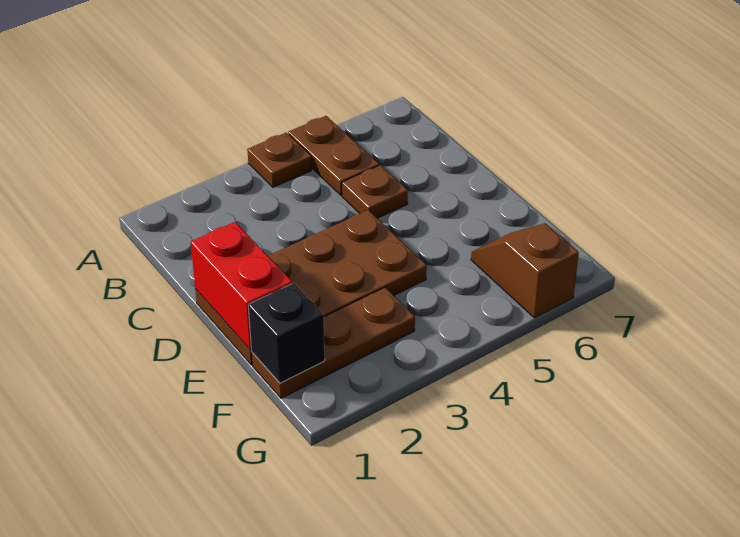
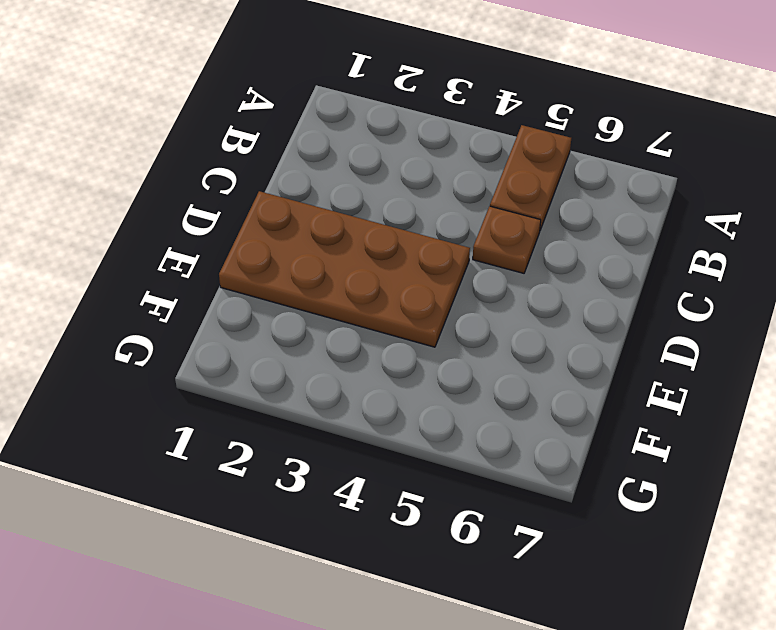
none -> brown 1x1 plate [247,133,312,187]
none -> brown 1x3 plate [252,287,415,398]

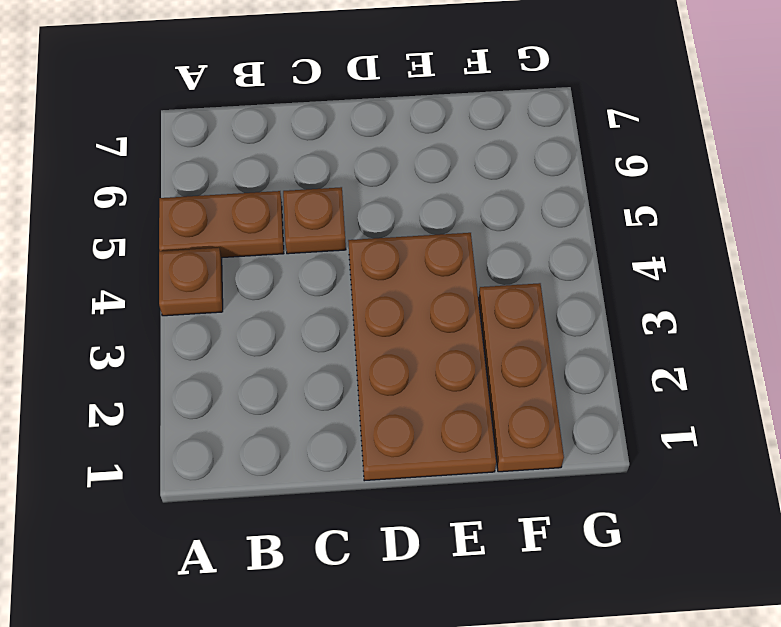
none -> brown 1x2 slope [471,223,579,318]
none -> red 1x2 brick [191,222,292,350]

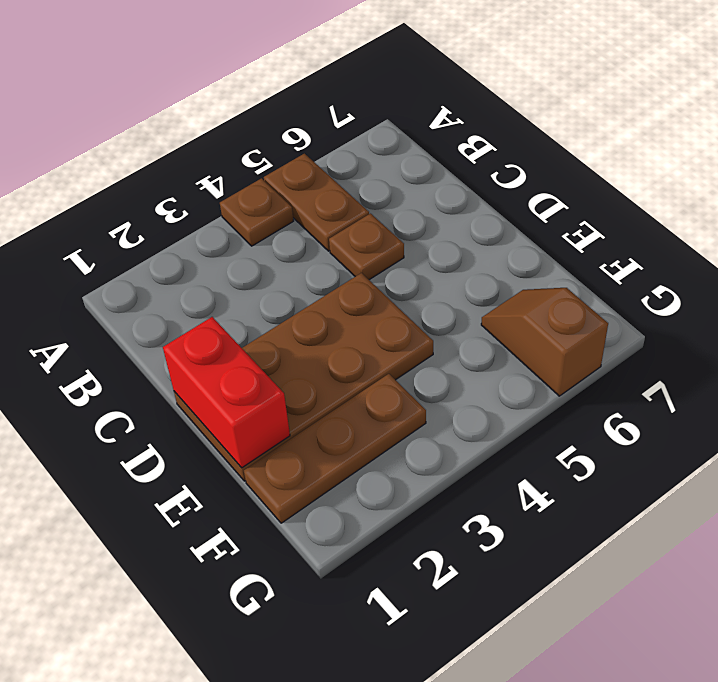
none -> black 1x1 brick [248,283,325,383]

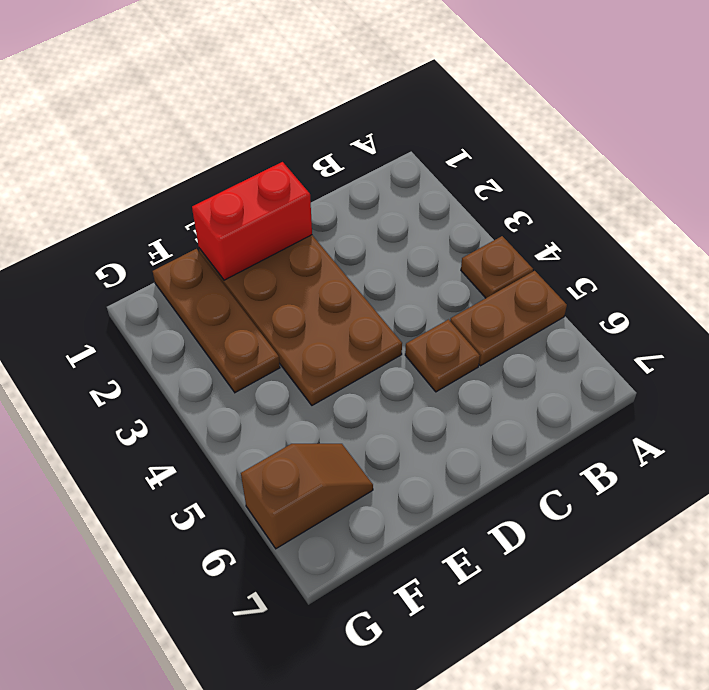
none -> black 1x1 brick [248,283,325,383]

